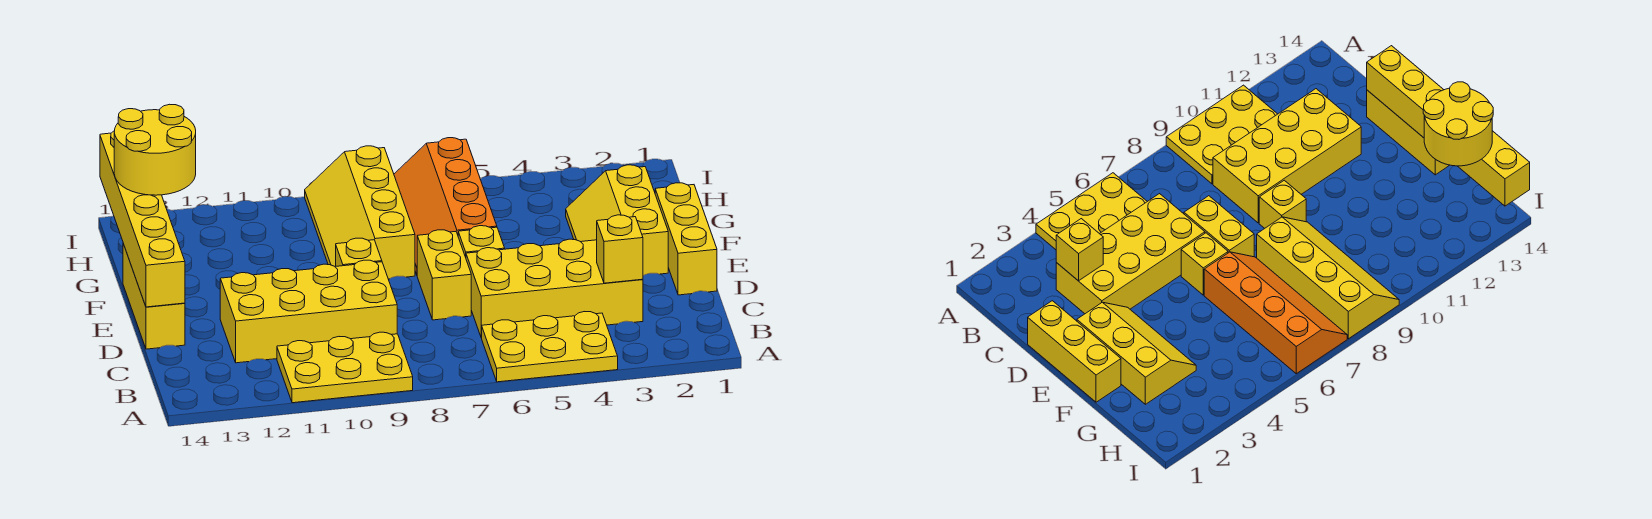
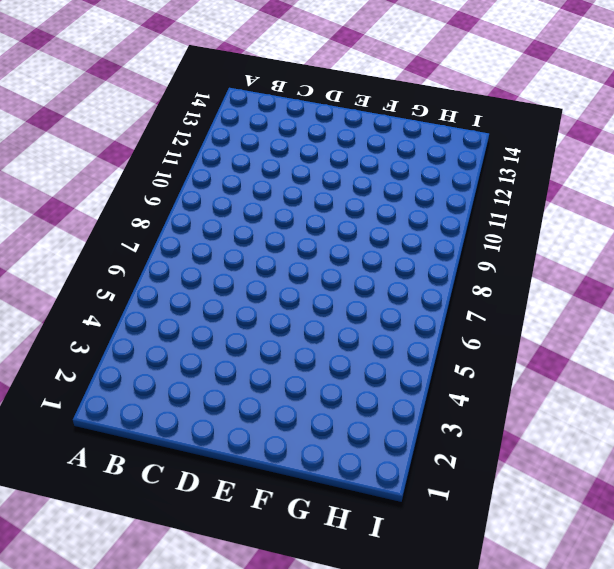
none -> yellow 2x3 plate [482,312,618,382]
none -> yellow 2x3 plate [277,332,413,403]
none -> yellow 2x4 brick [466,239,643,338]

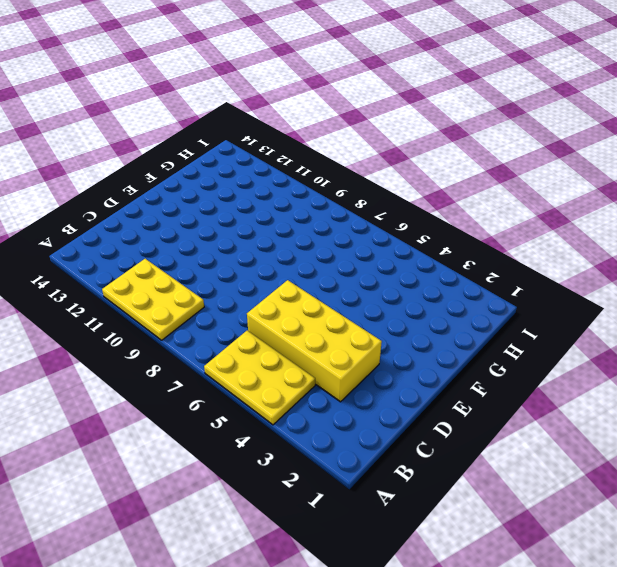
none -> yellow 2x4 brick [220,260,397,363]
none -> yellow 1x3 brick [655,183,717,295]
none -> yellow 1x2 brick [417,230,471,320]

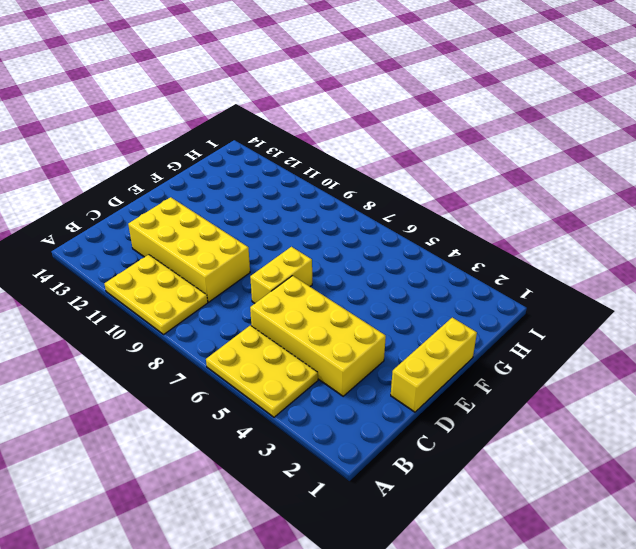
none -> yellow 1x3 brick [123,244,185,349]
none -> yellow 2x3 slope [566,165,668,276]
none -> yellow 1x1 brick [458,226,505,257]

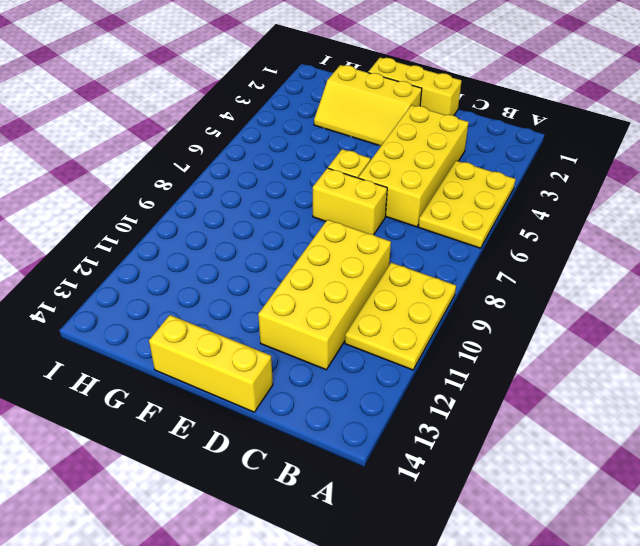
none -> yellow 1x1 brick [336,238,382,266]
none -> orange 2x4 slope [394,138,497,275]
none -> yellow 2x4 slope [305,146,415,279]

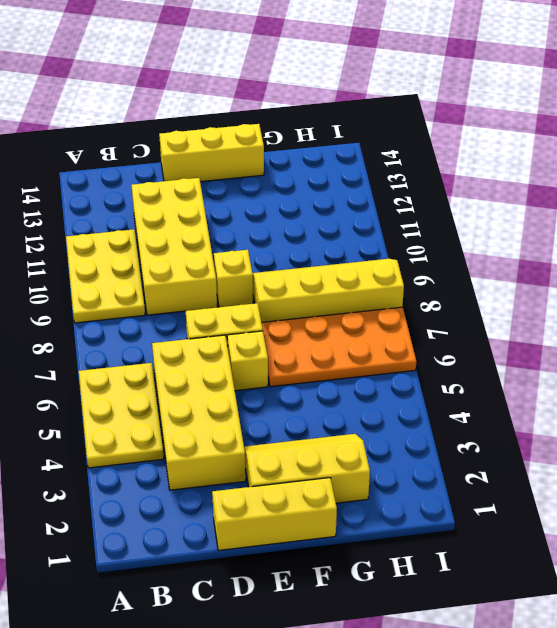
orange 2x4 plate [261,307,416,387] -> orange 2x4 slope [394,138,497,275]
none -> yellow 1x1 brick [597,215,643,283]
none -> yellow 1x6 brick [100,131,185,307]
none -> yellow 2x2 round brick [114,104,196,195]

